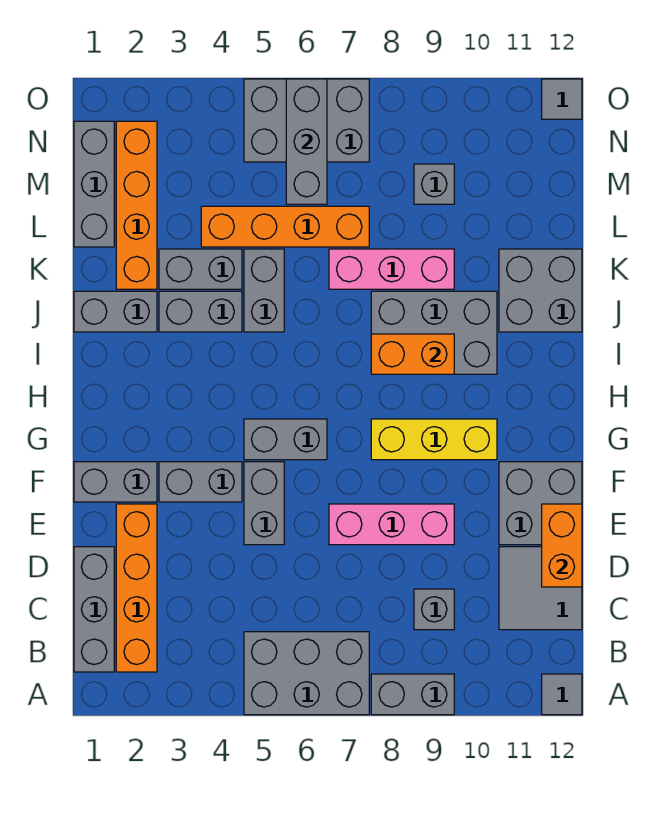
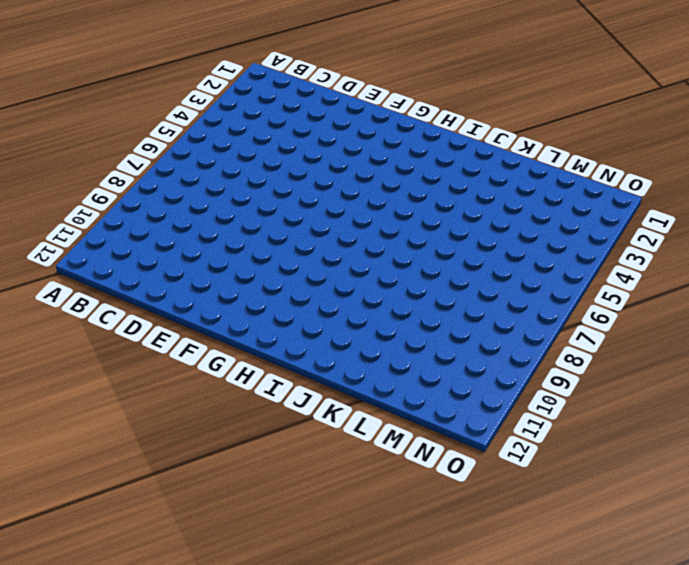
none -> grey 2x3 brick [244,632,369,715]
none -> grey 1x2 brick [371,674,454,715]
none -> grey 1x1 tile [542,674,582,715]
none -> grey 1x3 brick [74,547,114,672]

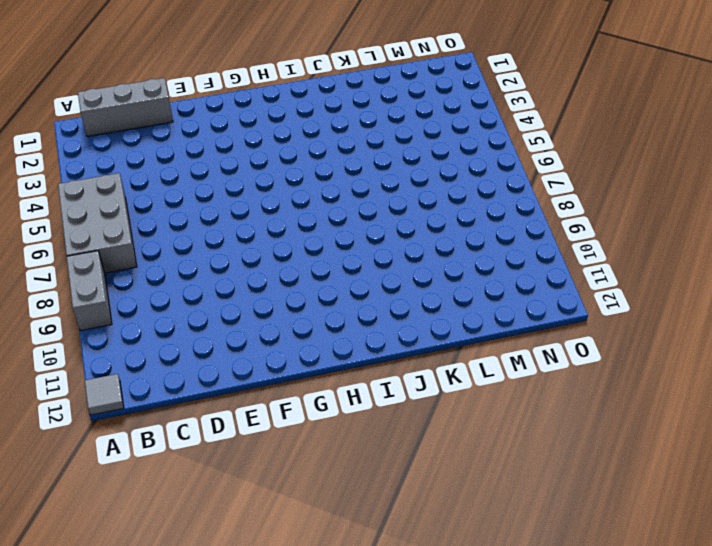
none -> orange 1x4 brick [116,504,157,672]
none -> grey 1x1 brick [414,589,454,630]
none -> grey 2x2 tile [499,547,582,630]
none -> grey 1x2 brick [244,462,284,545]

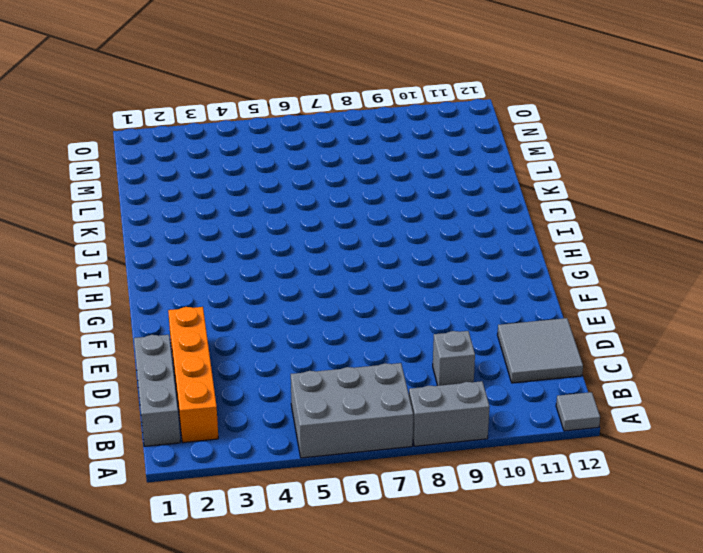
none -> grey 1x2 brick [244,462,284,545]
none -> pink 1x3 brick [329,504,454,545]
none -> grey 2x2 brick [499,462,582,545]
none -> grey 1x2 brick [74,462,157,502]

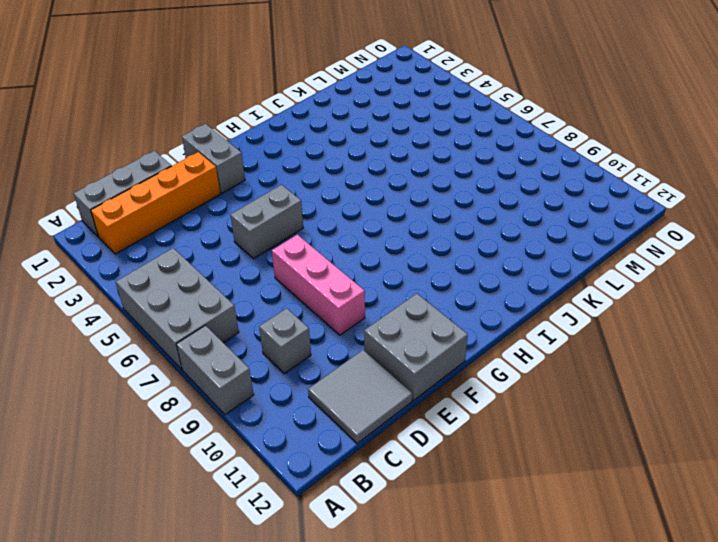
none -> grey 1x1 tile [542,674,582,715]
none -> grey 1x2 brick [159,462,242,502]
none -> grey 1x2 brick [244,419,327,460]
none -> yellow 1x3 brick [371,419,497,460]

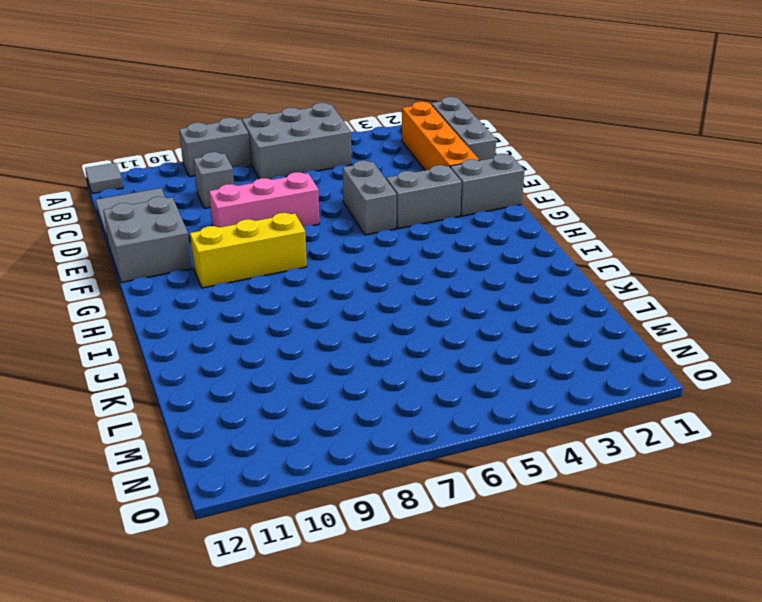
none -> grey 1x2 brick [244,419,327,460]
none -> grey 2x3 brick [371,291,497,374]
none -> grey 1x2 brick [74,291,157,332]
none -> grey 1x2 brick [159,291,242,332]

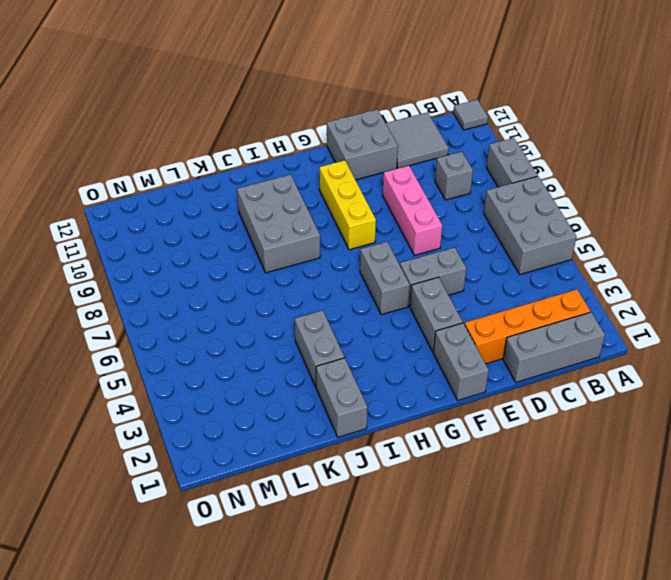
none -> grey 1x2 brick [244,249,284,332]
none -> grey 2x2 brick [499,249,582,332]
none -> orange 1x4 brick [116,121,157,289]
none -> grey 1x2 brick [159,249,242,289]

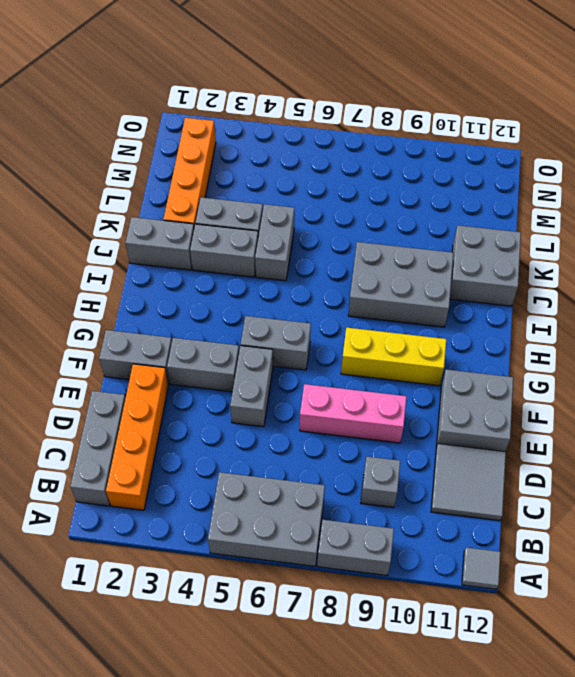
none -> pink 1x3 brick [329,249,454,289]
none -> grey 1x3 brick [74,121,114,247]
none -> orange 1x4 brick [201,206,369,247]
none -> grey 1x1 brick [414,164,454,204]

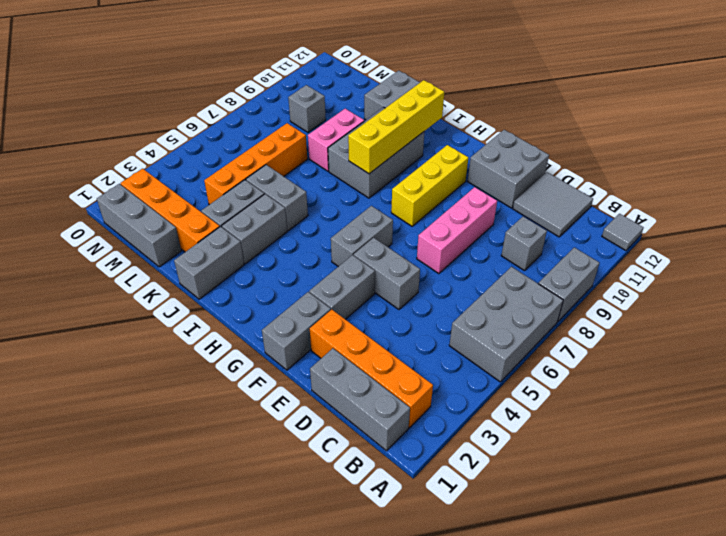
yellow 1x4 brick [348,80,444,174] -> orange 1x2 brick [371,334,454,374]
pink 1x2 brick [308,109,364,171] -> pink 1x3 brick [329,249,454,289]
none -> grey 2x3 brick [244,79,369,162]
none -> grey 1x1 tile [542,79,582,119]
none -> orange 1x2 brick [542,504,582,587]
none -> grey 1x3 brick [286,79,327,204]

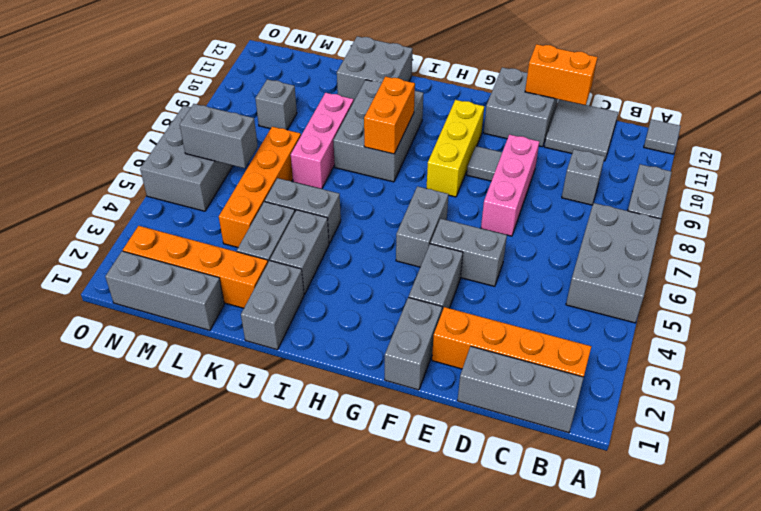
grey 1x1 tile [467,146,502,181] -> grey 1x1 tile moved to [542,79,582,119]
grey 1x2 brick [180,104,258,168] -> grey 1x3 brick [286,79,327,204]

